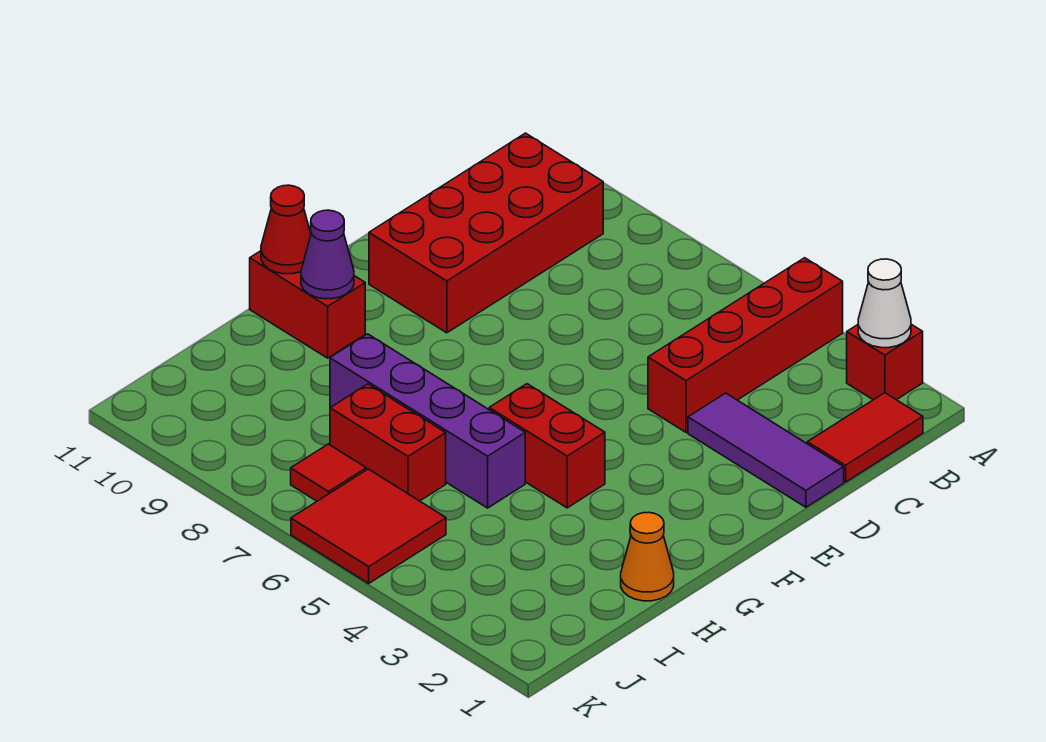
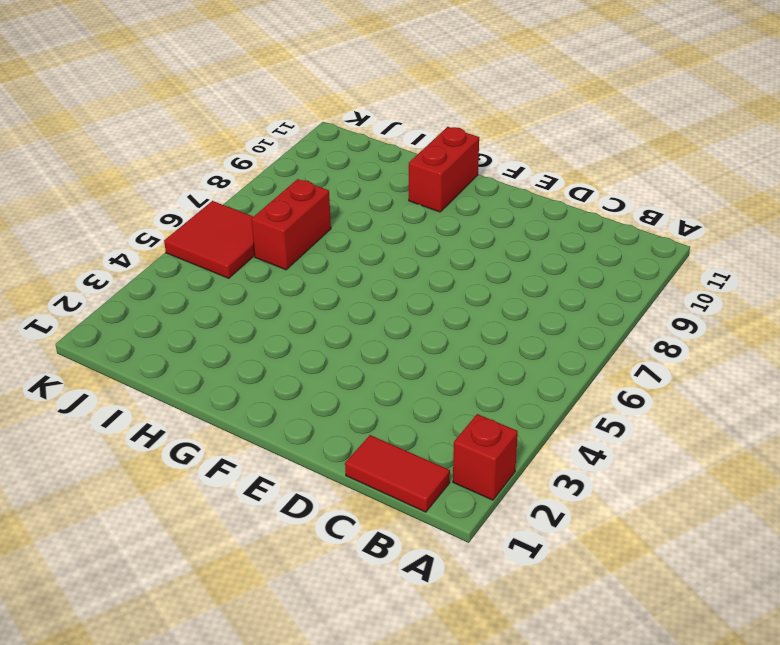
none -> red 1x4 brick [648,258,843,432]
none -> red 2x4 brick [369,133,603,333]
none -> purple 1x3 tile [688,393,844,507]

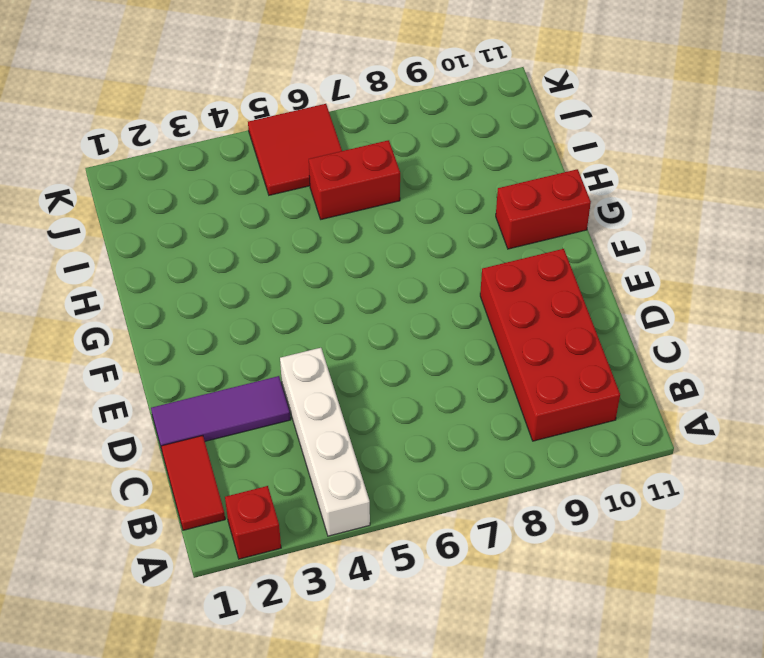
white 1x4 brick [280,348,370,536] -> red 1x4 brick [648,258,843,432]
none -> red 1x2 brick [489,384,605,508]
none -> orange 1x1 cone [621,512,674,601]
none -> purple 1x4 brick [330,334,525,508]

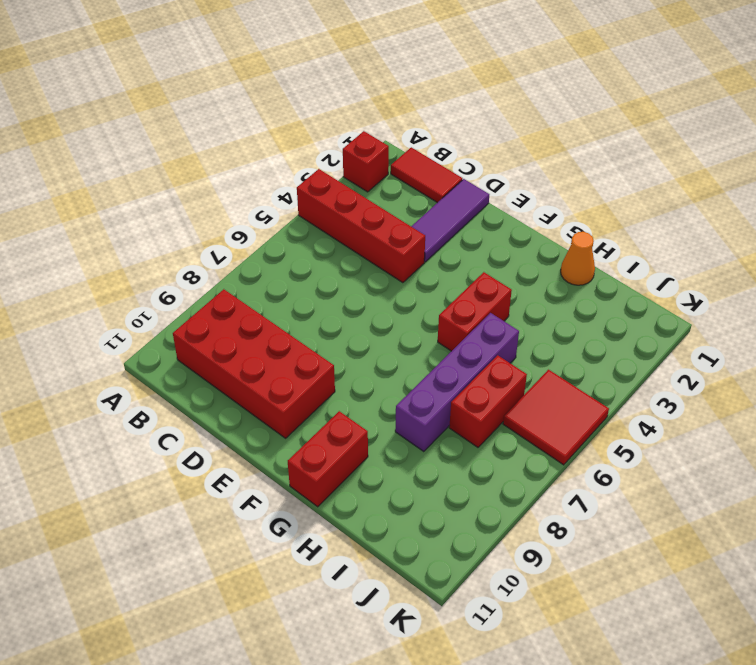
none -> red 1x1 tile [291,444,366,501]
none -> white 1x1 cone [858,259,911,348]
none -> purple 1x1 cone [301,210,354,299]

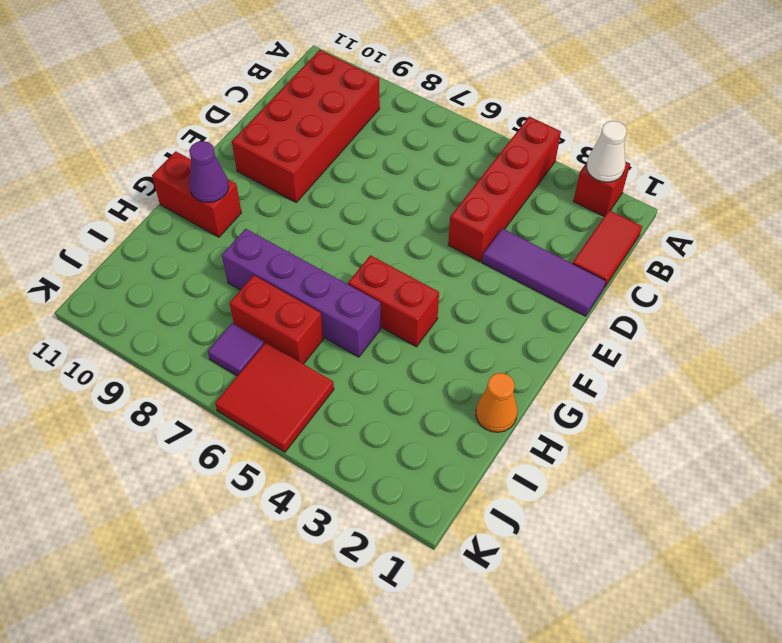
purple 1x1 tile [208,323,264,376] -> red 1x1 tile [291,444,366,501]
none -> red 1x1 cone [261,185,311,274]

